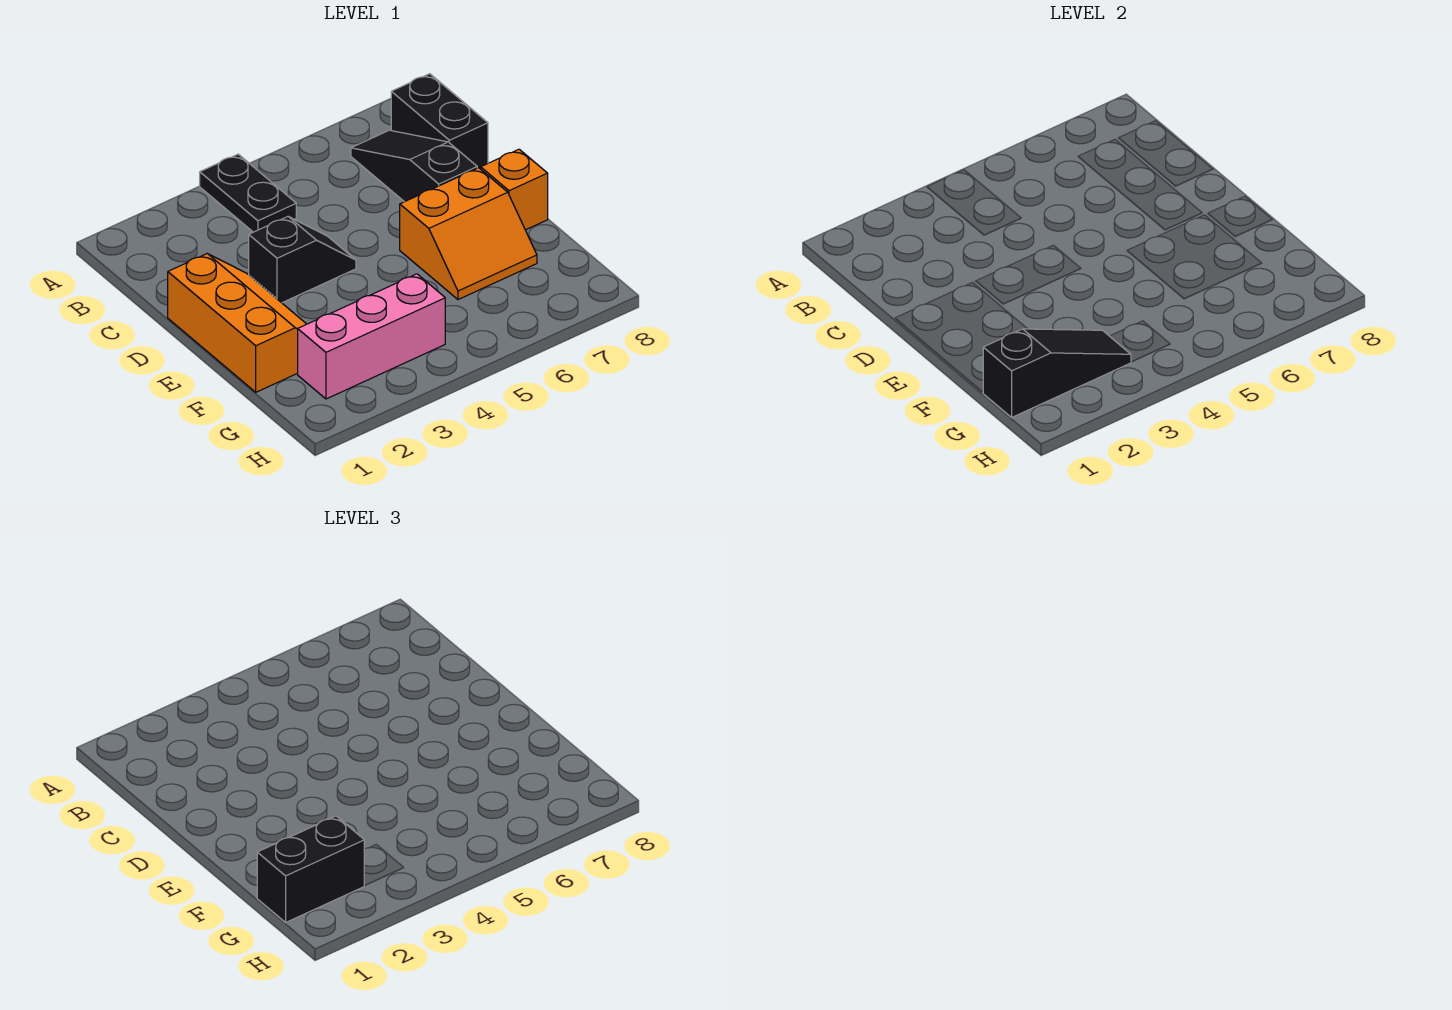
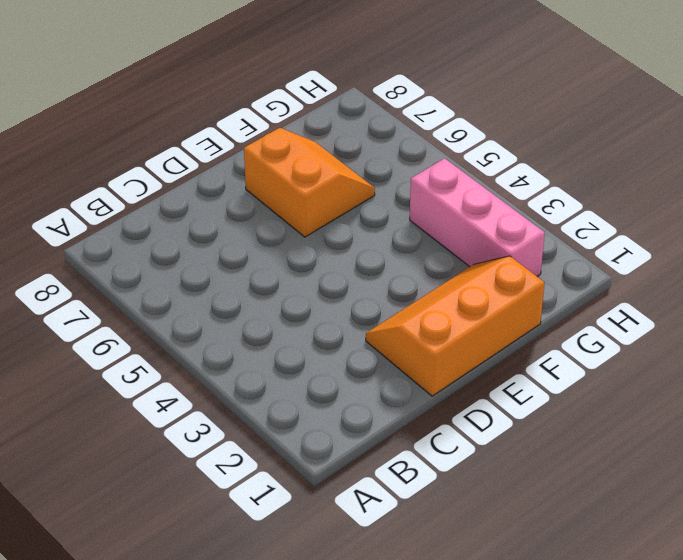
none -> black 1x2 plate [200,154,296,232]
none -> black 1x3 slope [351,130,477,202]

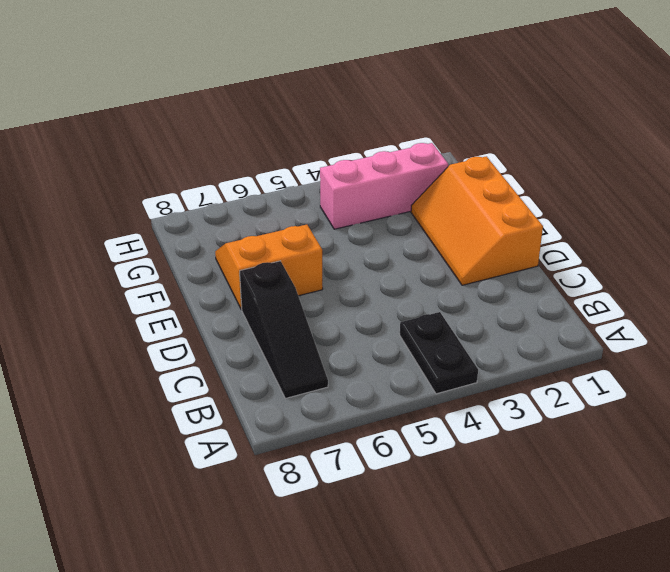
none -> black 1x2 brick [391,74,488,169]
none -> black 1x2 slope [249,217,356,303]

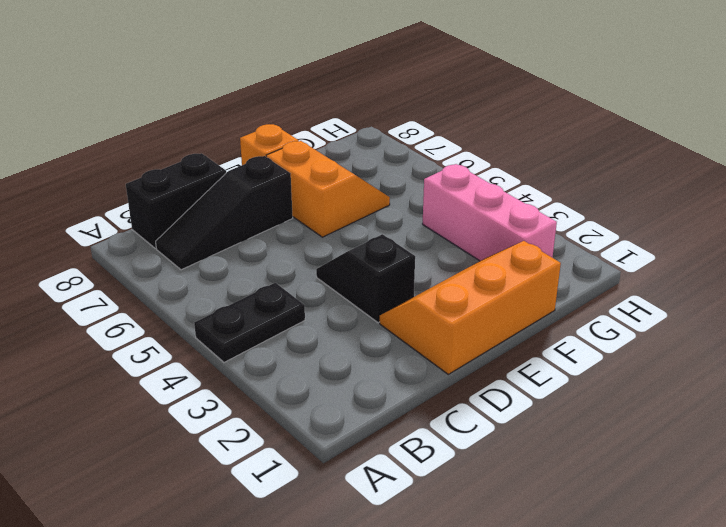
none -> black 1x3 slope [983,329,1131,417]
none -> black 1x2 brick [257,816,364,922]

